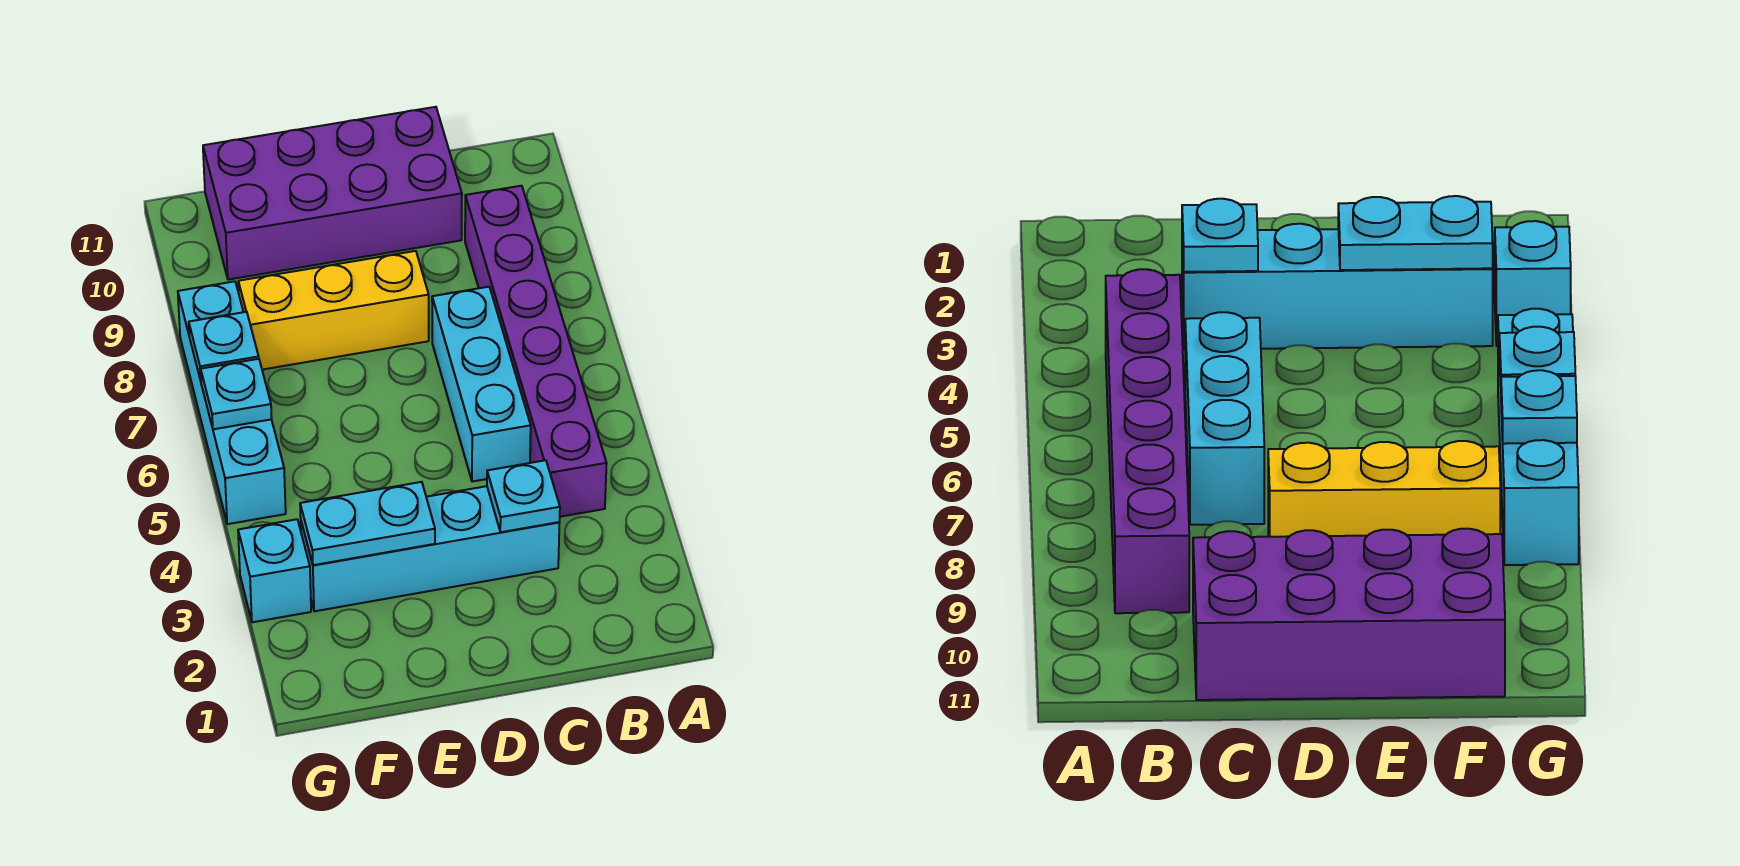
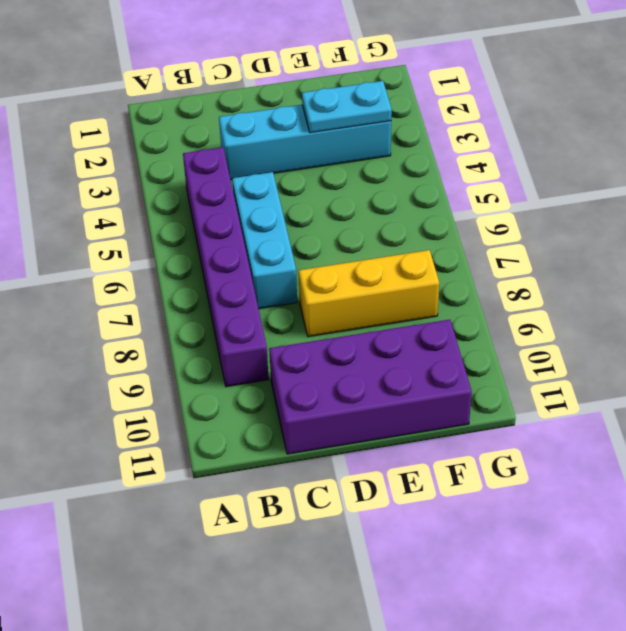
none -> cyan 1x1 brick [238,519,311,622]
none -> cyan 1x4 brick [178,281,286,524]

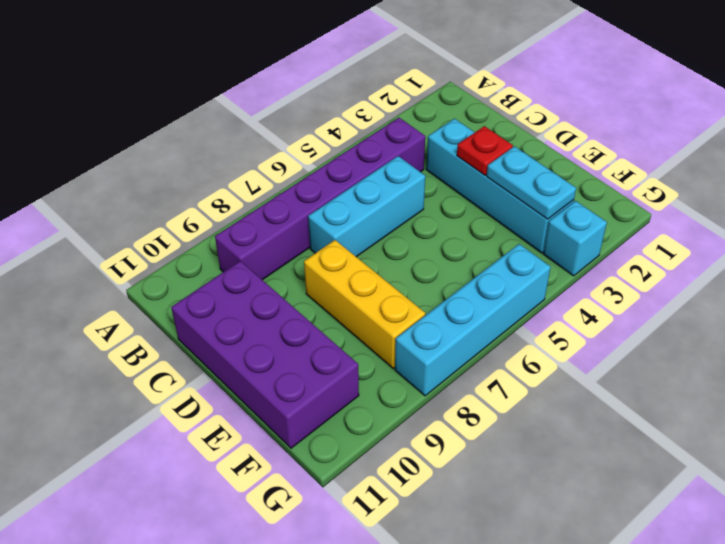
red 1x1 plate [457,126,513,175] -> none
none -> cyan 1x1 plate [487,460,560,532]
none -> cyan 1x1 plate [201,359,272,429]

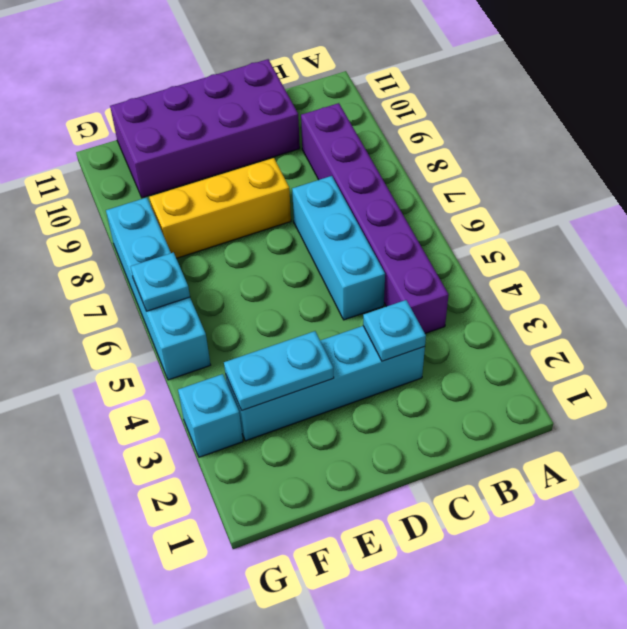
none -> cyan 1x1 plate [189,312,259,381]

